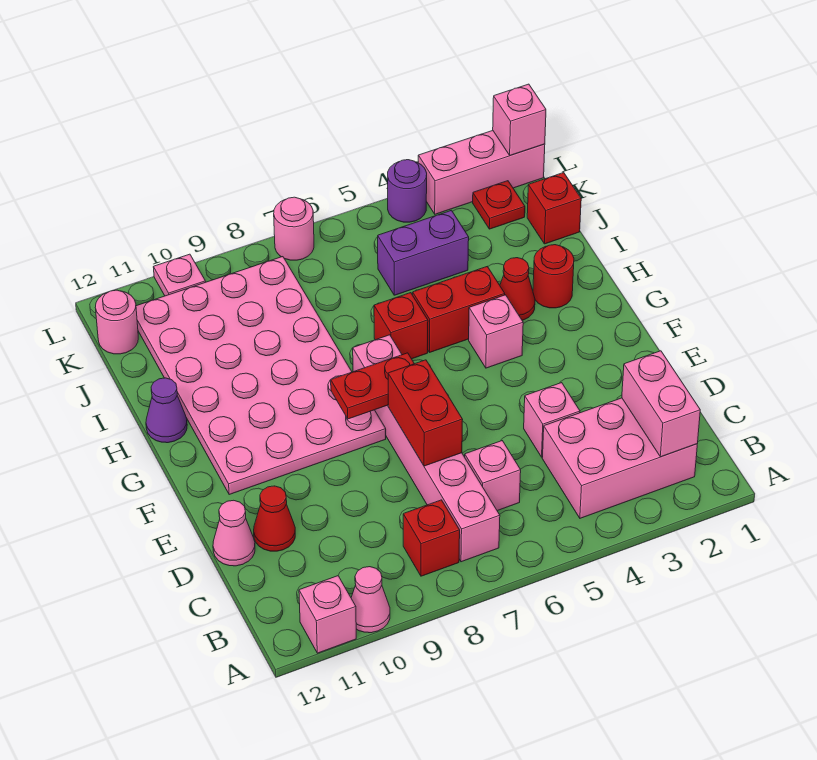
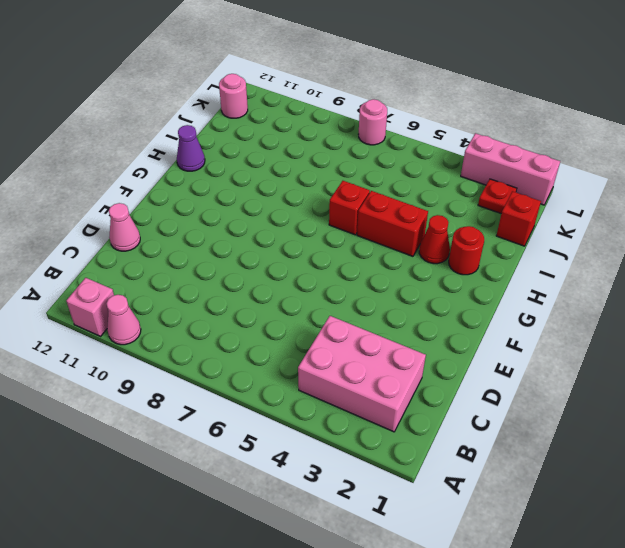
none -> pink 1x6 brick [353,335,500,562]
none -> red 1x1 brick [403,500,460,576]
none -> pink 1x1 brick [465,441,521,511]

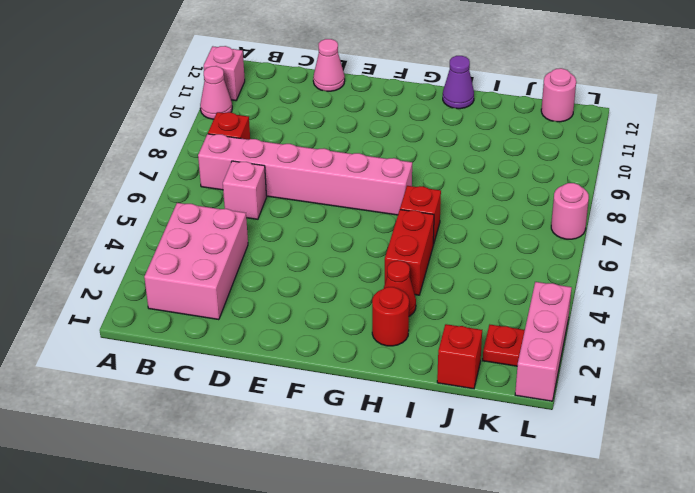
none -> pink 1x1 brick [524,383,580,457]
none -> red 1x1 cone [254,486,295,551]
none -> pink 4x6 plate [136,257,386,494]

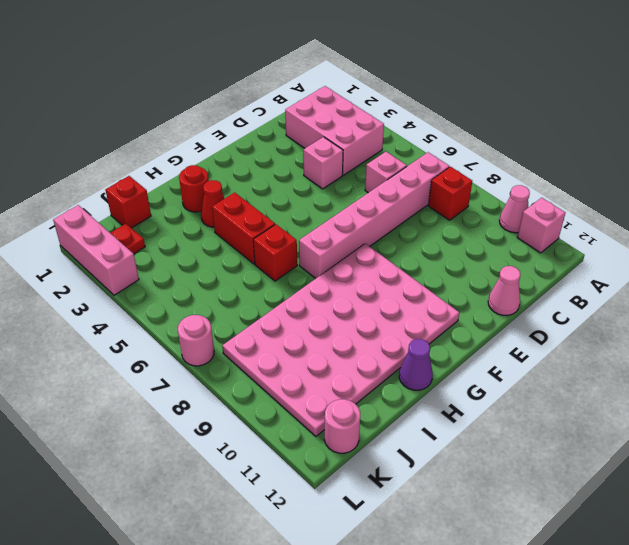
none -> red 1x1 cone [254,486,295,551]
none -> pink 1x1 brick [469,295,523,368]
none -> purple 1x2 brick [378,210,469,295]

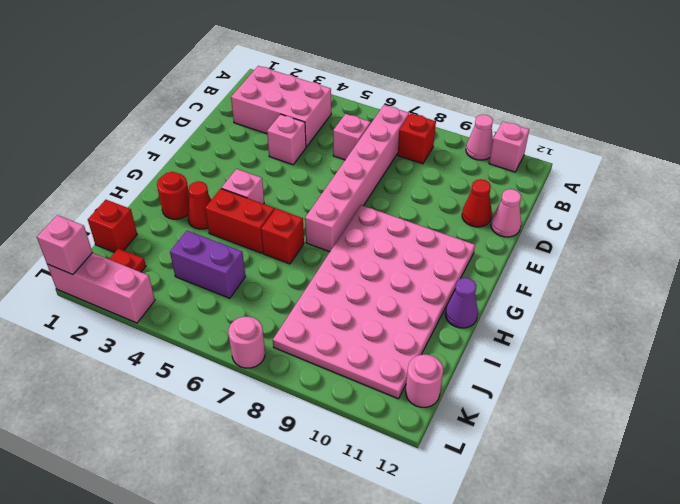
none -> purple 1x1 round brick [388,160,427,222]
none -> pink 1x1 plate [153,254,205,296]
none -> pink 1x2 brick [622,351,700,457]

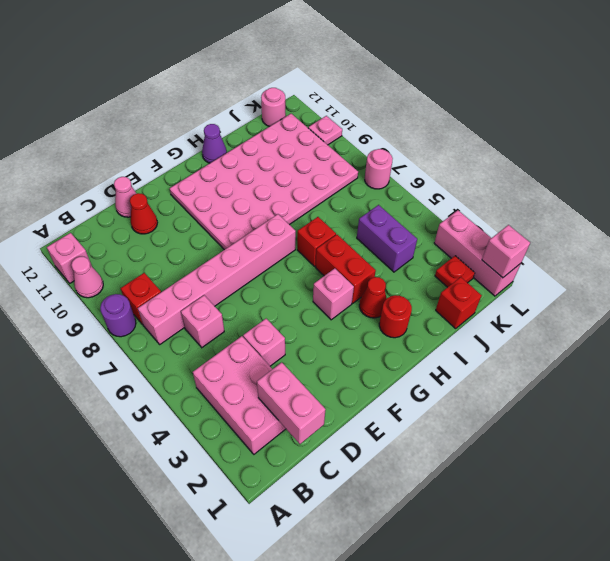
purple 1x1 round brick [100,294,136,337] -> purple 1x1 round brick moved to [388,160,427,222]
pink 1x2 brick [257,362,326,444] -> pink 1x2 brick turned to [622,351,700,457]
none -> red 1x2 brick [388,360,463,466]
none -> red 1x2 plate [331,353,414,419]

